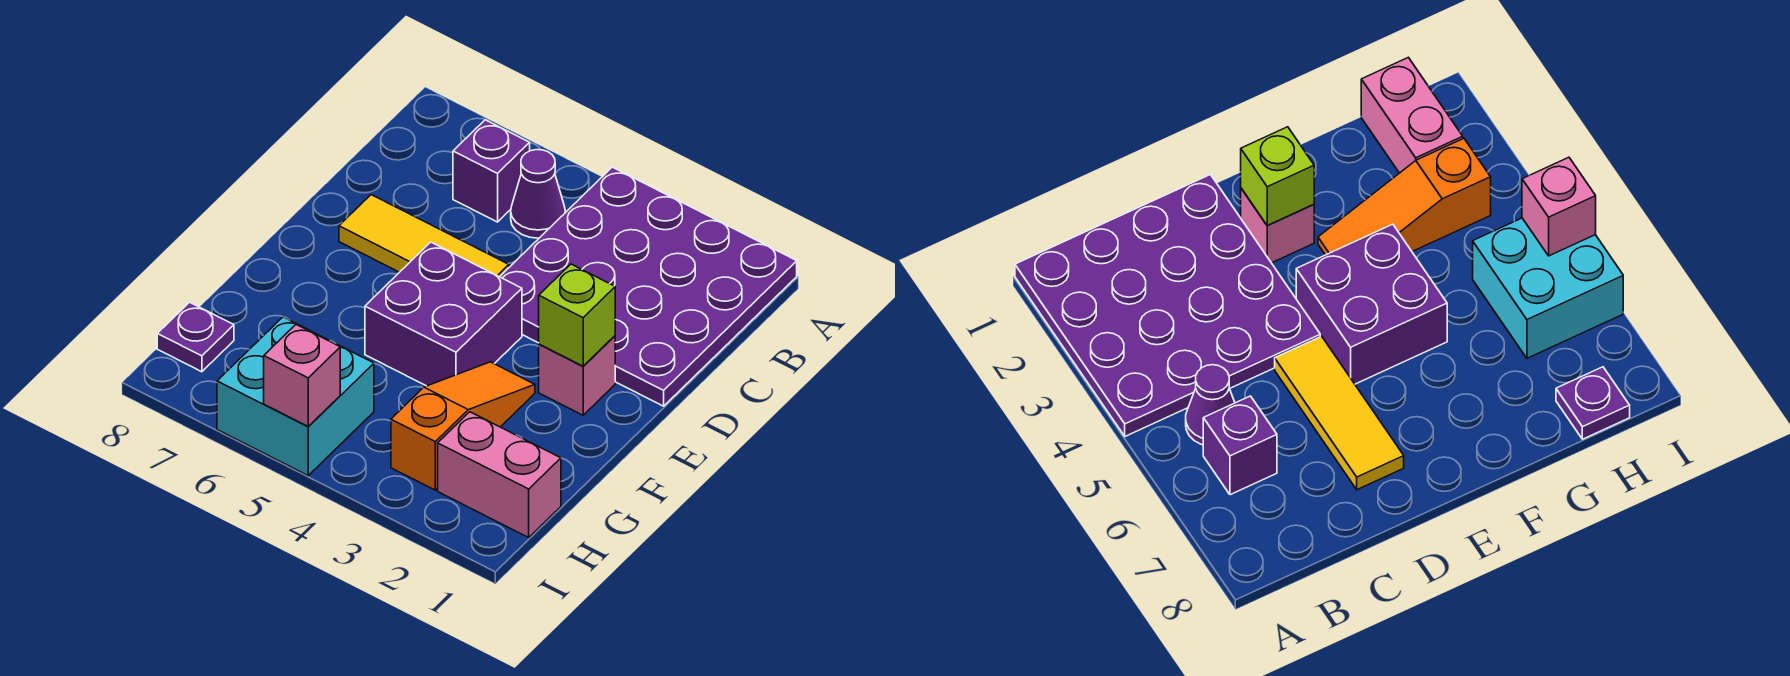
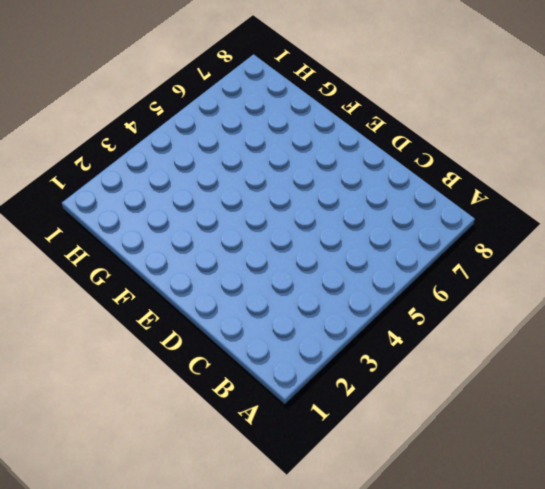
none -> purple 4x4 plate [500,167,797,406]
none -> purple 1x1 cone [511,150,565,238]
none -> purple 1x1 brick [453,120,530,222]

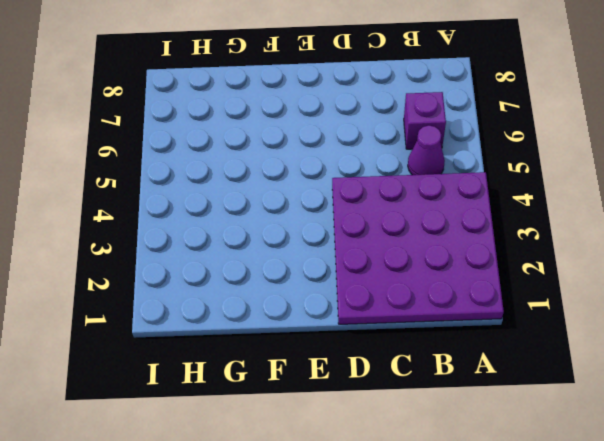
none -> yellow 1x3 tile [339,195,509,277]
none -> pink 1x1 brick [539,336,615,415]
none -> purple 2x2 brick [365,242,522,386]

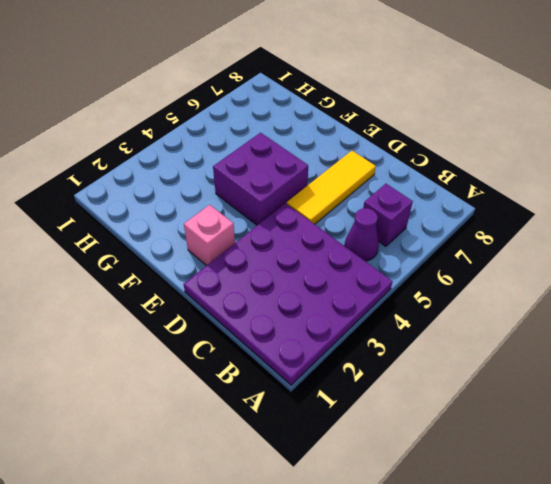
none -> orange 1x3 slope [391,362,535,490]
none -> pink 1x2 brick [438,412,561,537]
none -> cyan 2x2 brick [217,317,374,475]

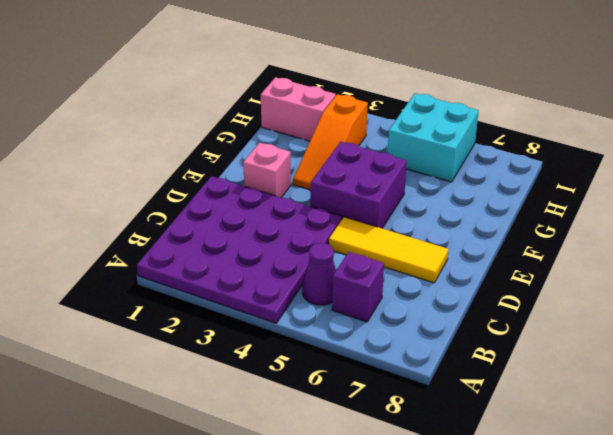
none -> purple 1x1 plate [157,302,234,372]
none -> lime 1x1 brick [539,264,615,366]
none -> pink 1x1 brick [264,324,340,427]

